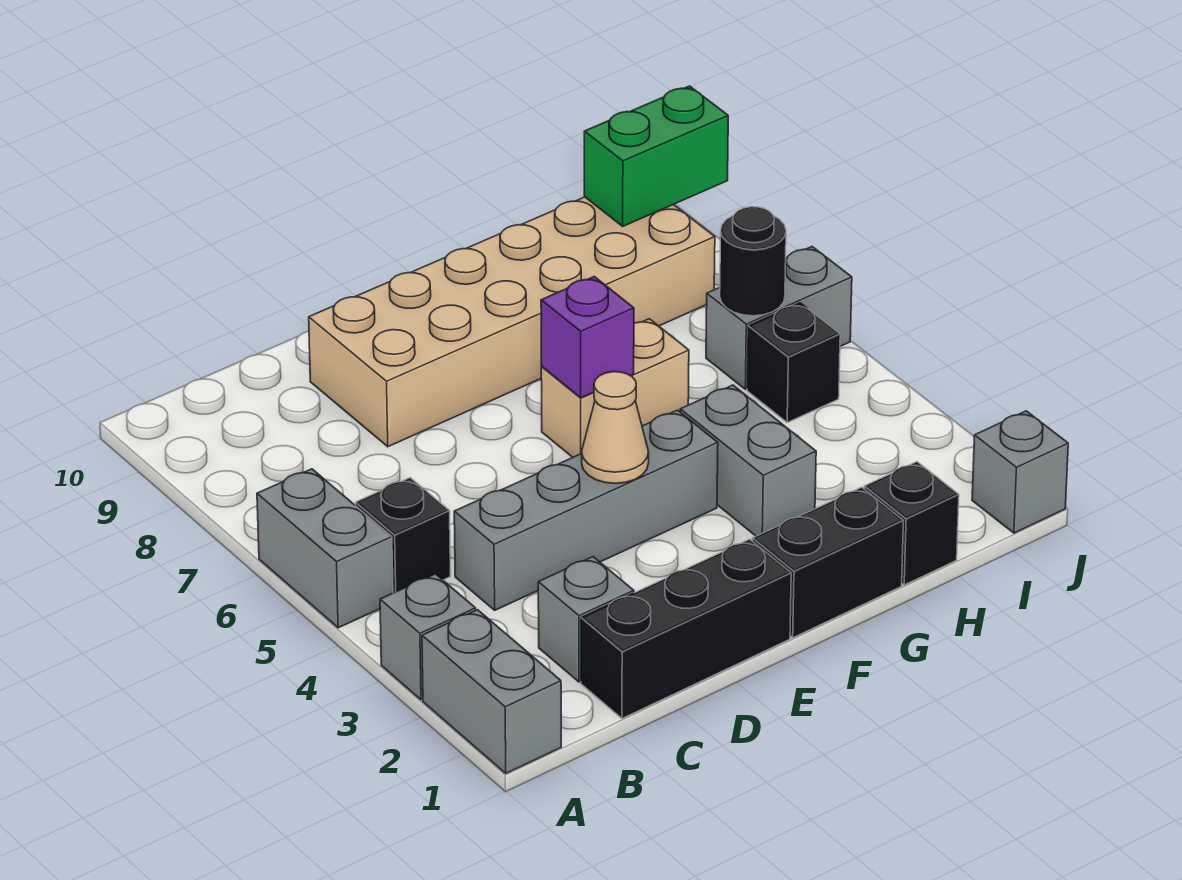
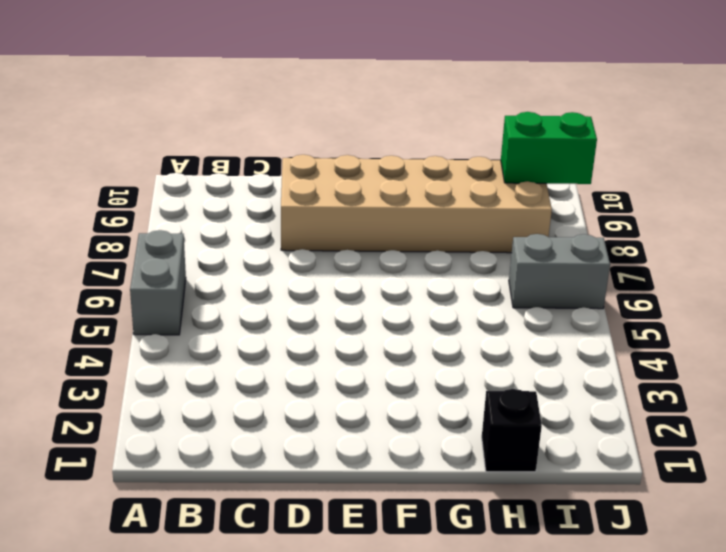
none -> grey 1x2 brick [422,610,561,773]
none -> grey 1x1 brick [380,574,476,700]
none -> black 1x1 brick [356,478,450,593]

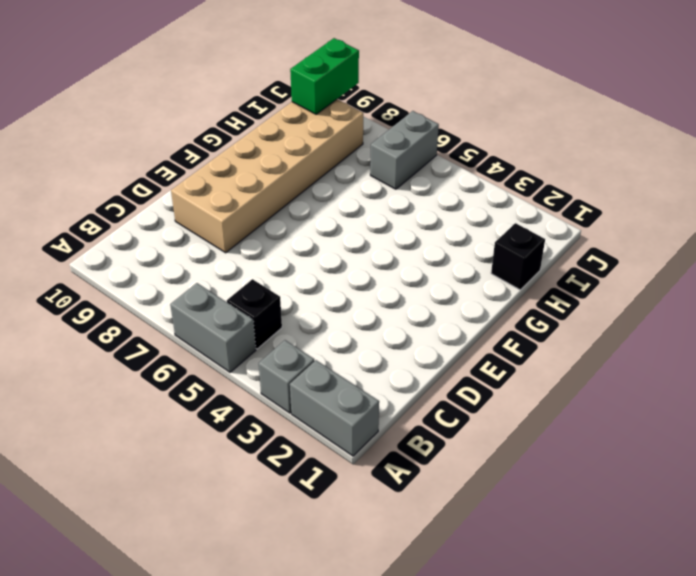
none -> black 1x3 brick [581,539,791,718]
none -> grey 1x1 brick [538,557,634,682]
none -> grey 1x4 brick [454,410,718,610]

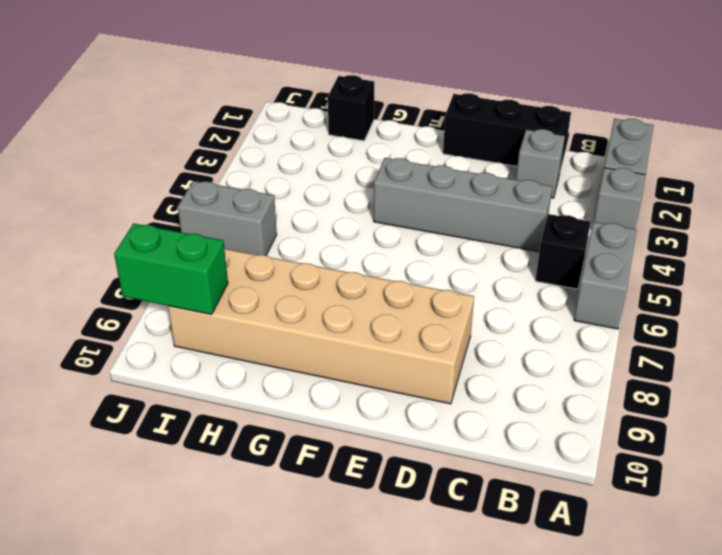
none -> black 1x2 brick [752,487,903,638]
none -> tan 1x2 brick [541,319,689,457]
none -> grey 1x2 brick [680,385,816,536]

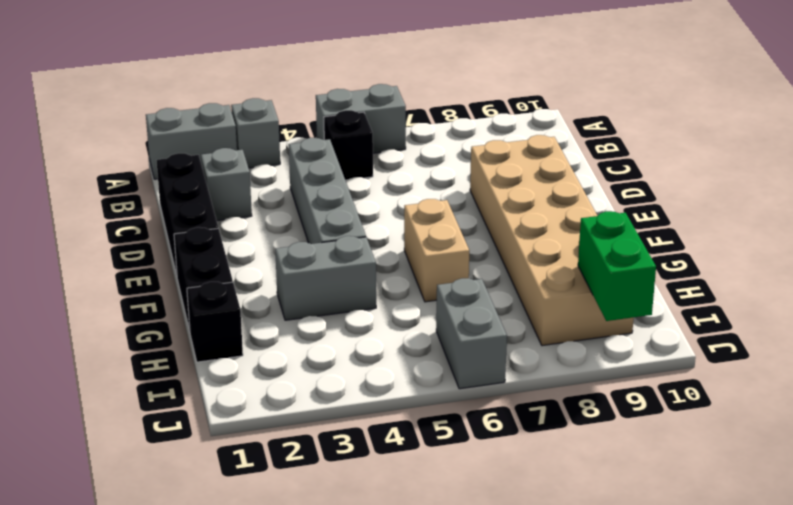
none -> black 1x1 brick [747,303,840,422]
none -> grey 1x1 brick [972,411,1068,533]
none -> tan 1x1 cone [582,372,649,483]

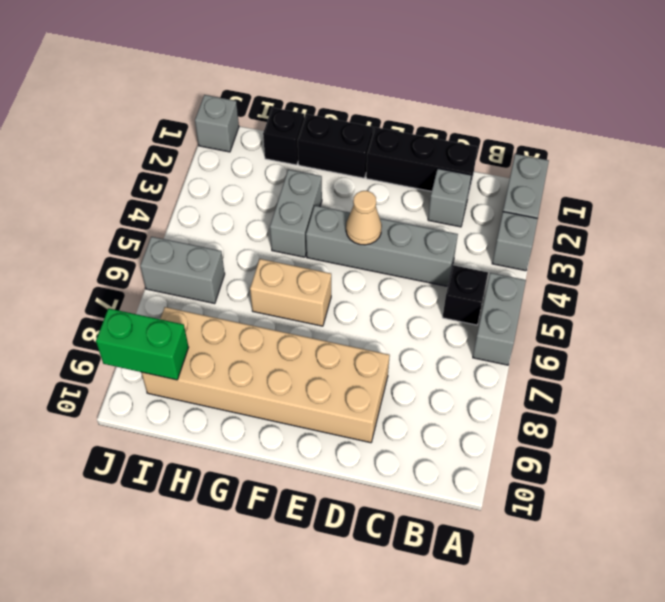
none -> black 1x1 brick [747,303,840,422]
none -> purple 1x1 brick [541,277,634,398]
none -> black 1x1 round brick [720,207,786,316]

